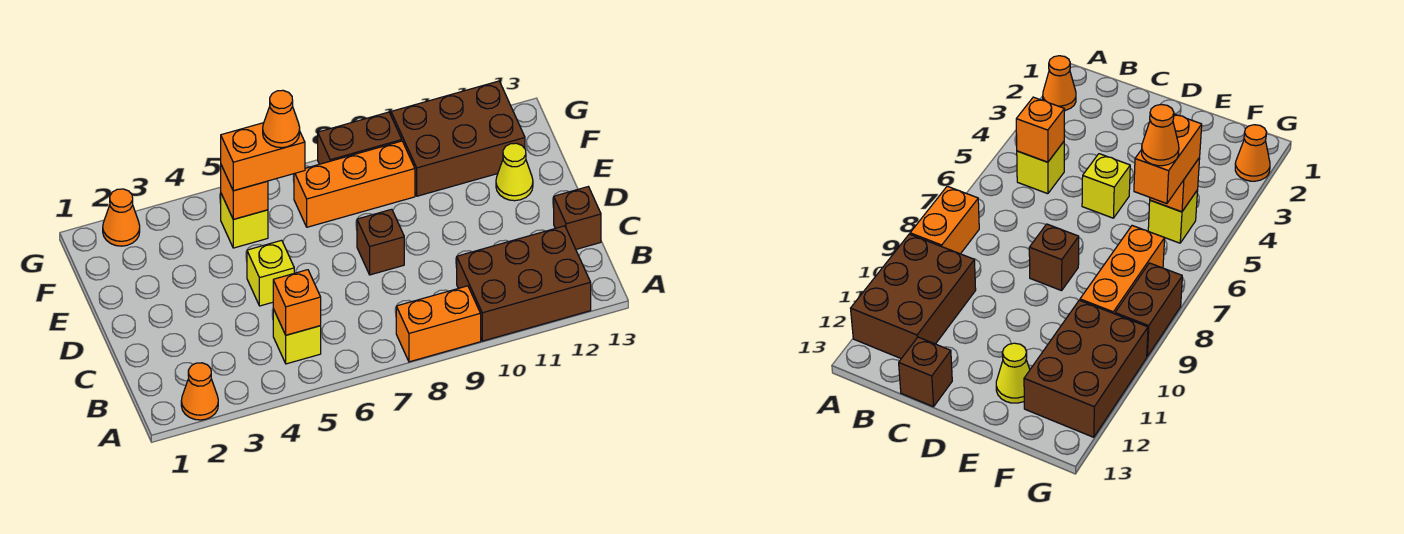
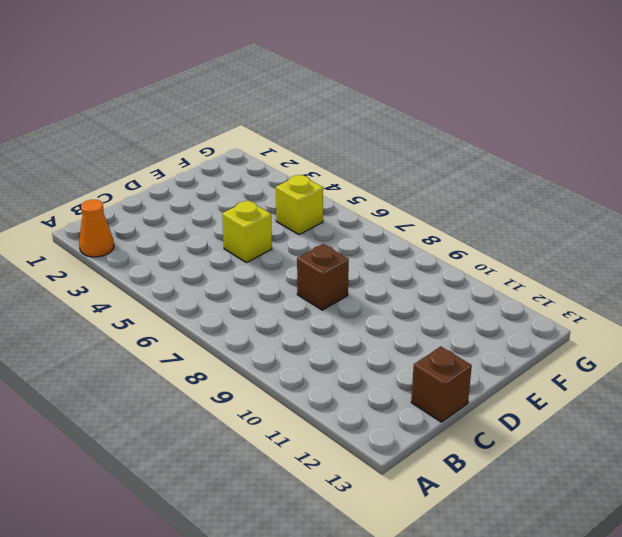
none -> orange 1x2 brick [396,286,481,362]
none -> brown 2x3 brick [457,226,591,341]
none -> yellow 1x1 brick [273,309,321,364]

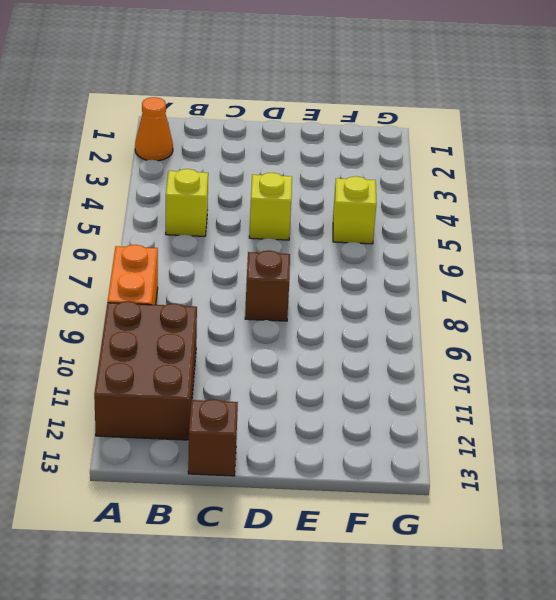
none -> yellow 1x1 cone [496,143,533,201]
none -> orange 1x3 brick [294,141,415,227]
none -> brown 2x3 brick [391,81,525,196]

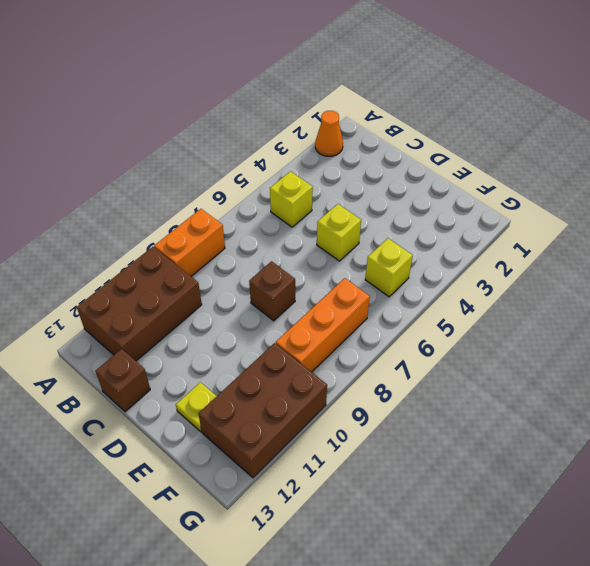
yellow 1x1 plate [176,382,217,432] -> yellow 1x1 cone [496,143,533,201]
none -> orange 1x1 cone [103,189,140,246]
none -> brown 1x2 brick [318,112,402,164]
none -> orange 1x1 brick [273,270,321,335]

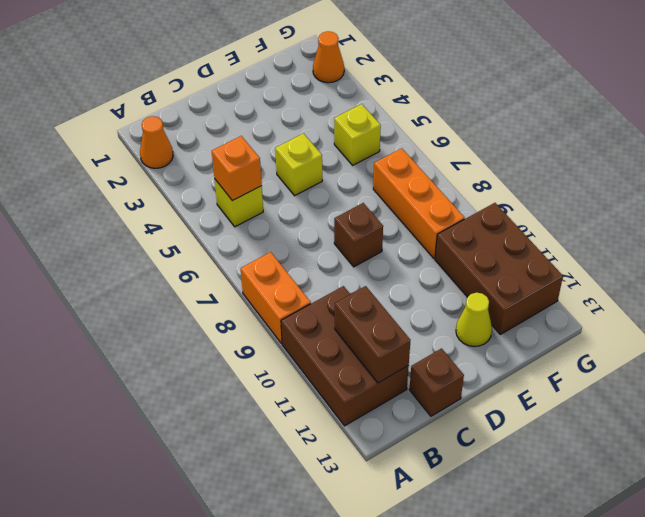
brown 1x2 brick [335,286,411,383] -> brown 1x2 brick moved to [318,112,402,164]
none -> orange 1x1 brick [221,165,268,219]
none -> orange 1x2 brick [221,123,305,191]
none -> orange 1x1 cone [263,90,300,148]

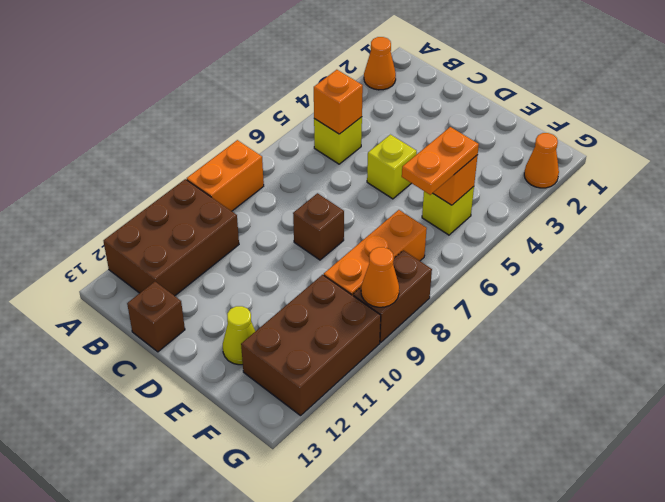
orange 1x2 plate [402,127,479,195] -> orange 1x2 brick [221,123,305,191]
orange 1x1 cone [361,247,399,307] -> orange 1x1 cone moved to [263,90,300,148]

